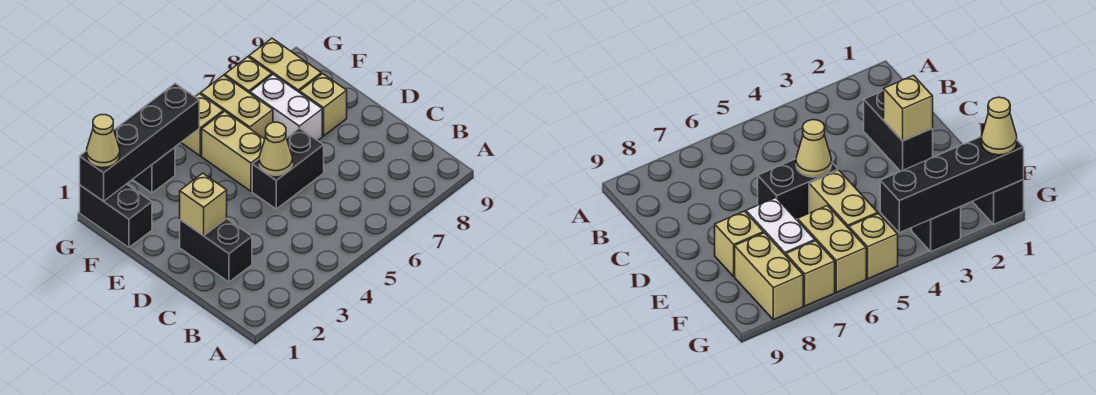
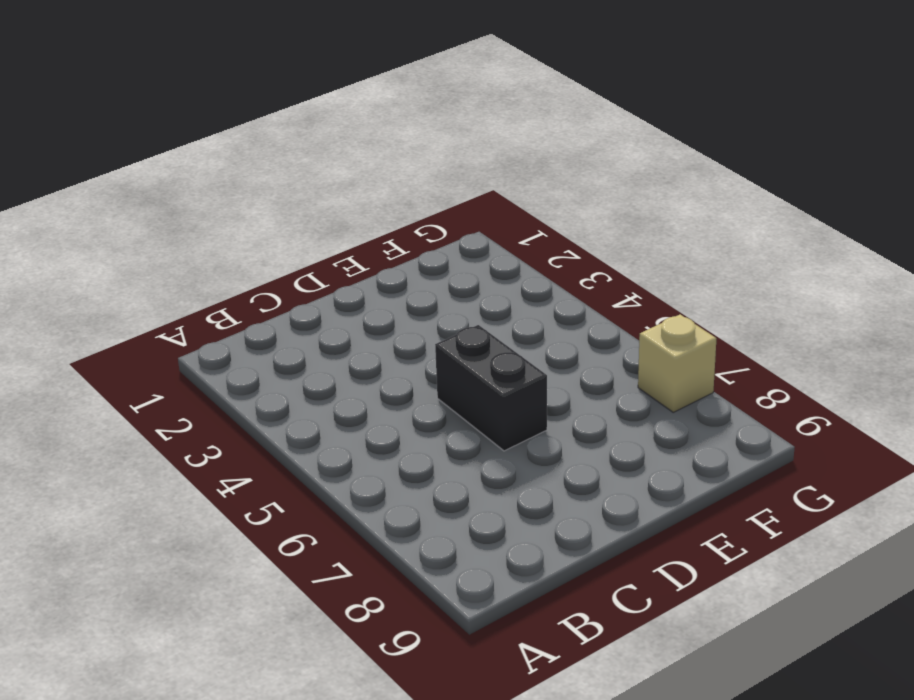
none -> black 1x2 brick [180,219,252,282]
none -> tan 1x2 brick [202,111,265,191]
none -> white 1x2 brick [250,75,322,141]

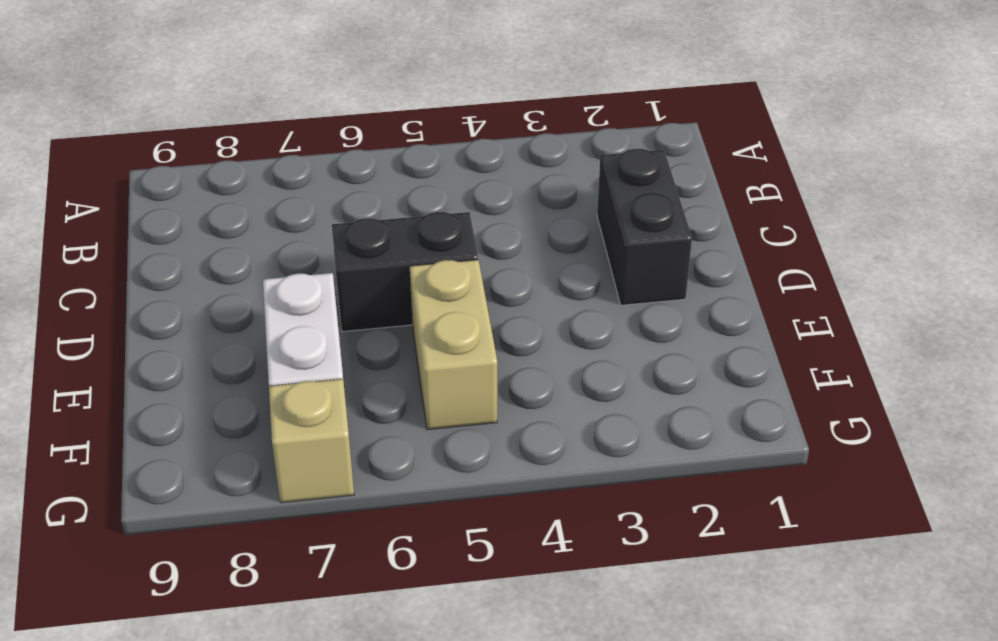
none -> tan 1x1 brick [300,74,347,136]
none -> black 1x2 brick [80,184,152,247]
none -> tan 1x2 brick [201,75,273,139]

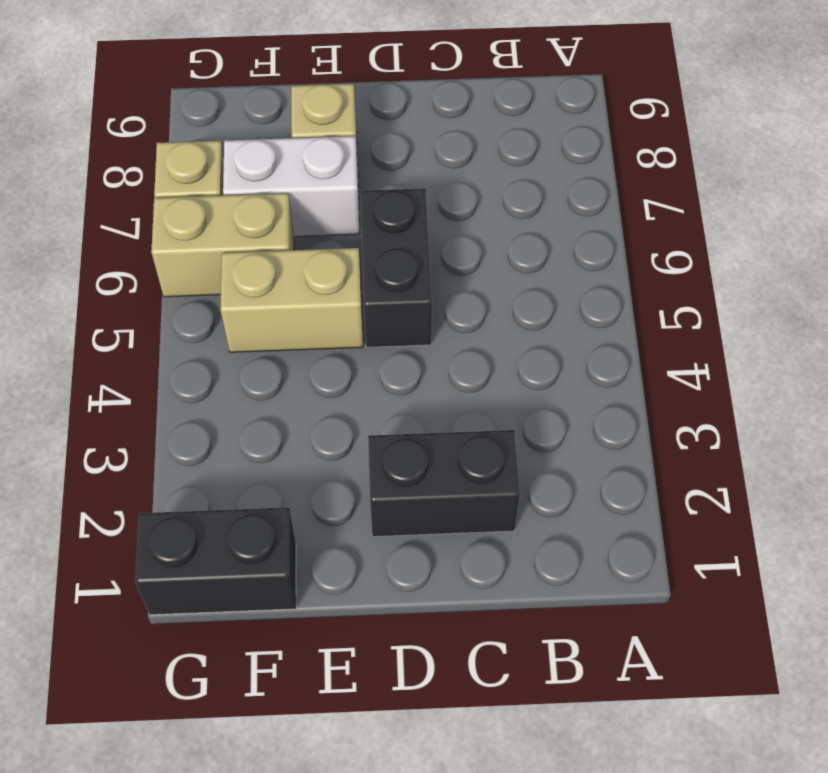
none -> tan 1x2 brick [249,38,321,93]
none -> black 1x1 brick [132,147,175,193]
none -> tan 1x1 brick [181,94,223,156]

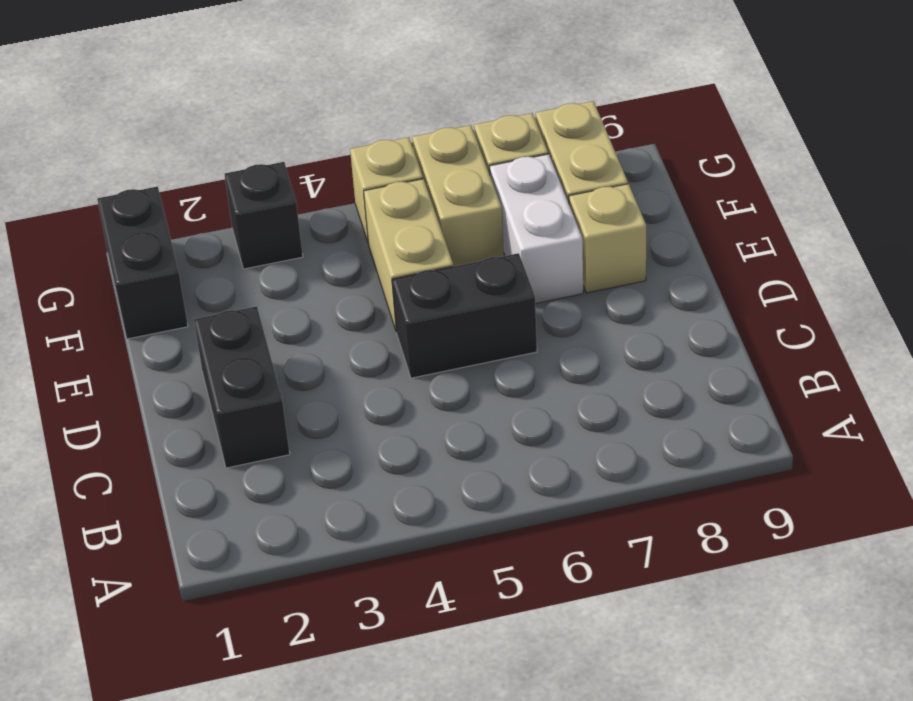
none -> tan 1x1 brick [180,173,227,236]
none -> tan 1x1 cone [259,122,292,175]
none -> black 1x4 brick [80,83,199,201]

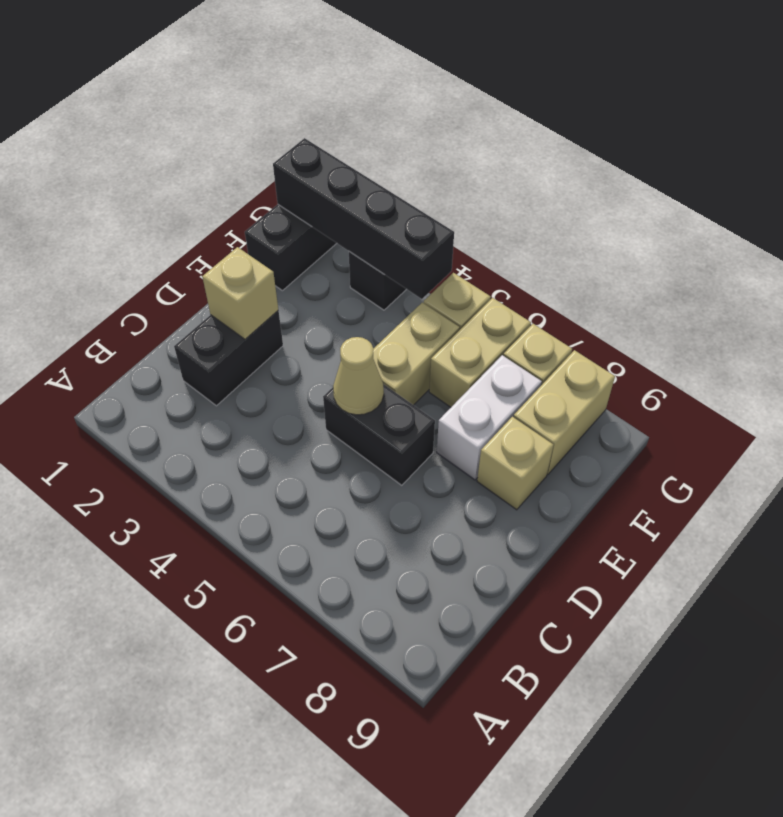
none -> tan 1x1 cone [87,115,120,168]

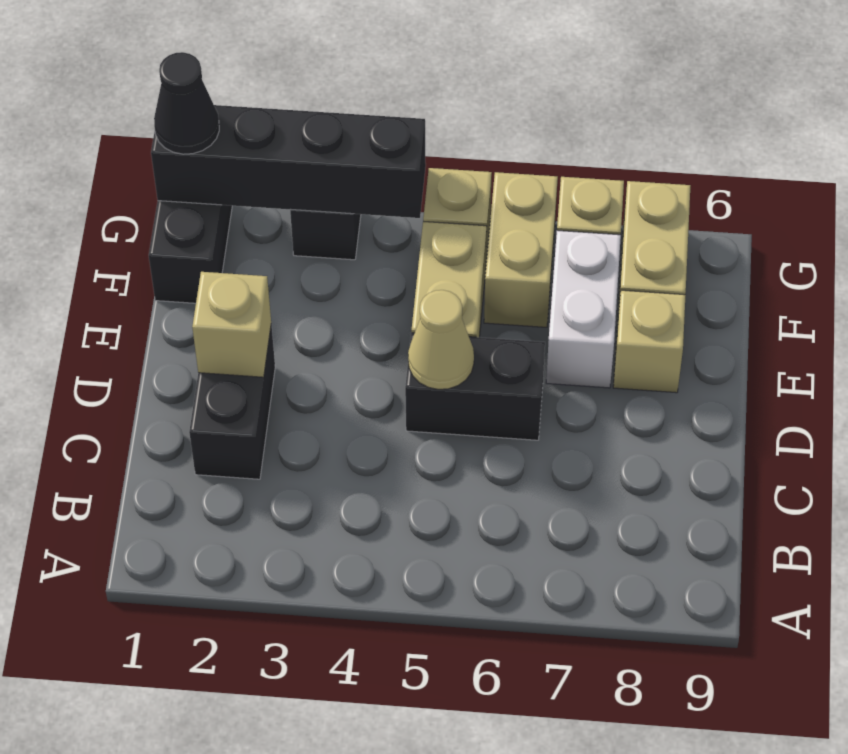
black 1x1 cone [154,52,219,154] -> tan 1x1 cone [87,115,120,168]

